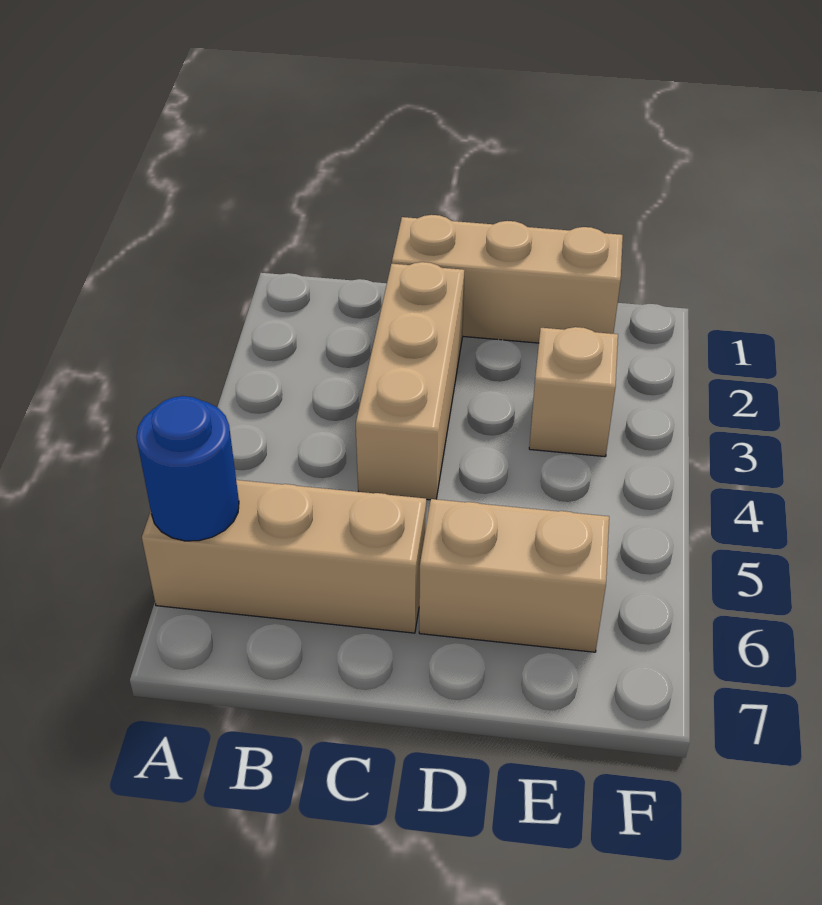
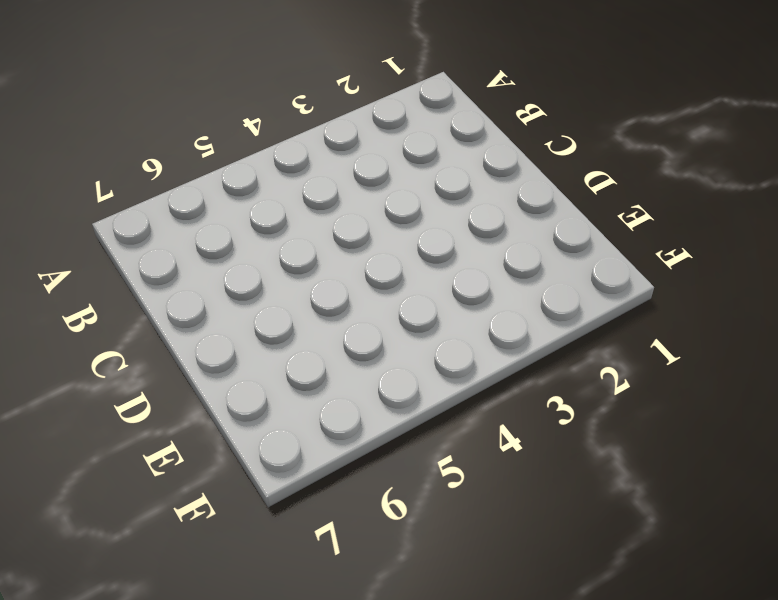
none -> tan 1x3 brick [142,480,426,633]
none -> tan 1x3 brick [392,215,623,343]

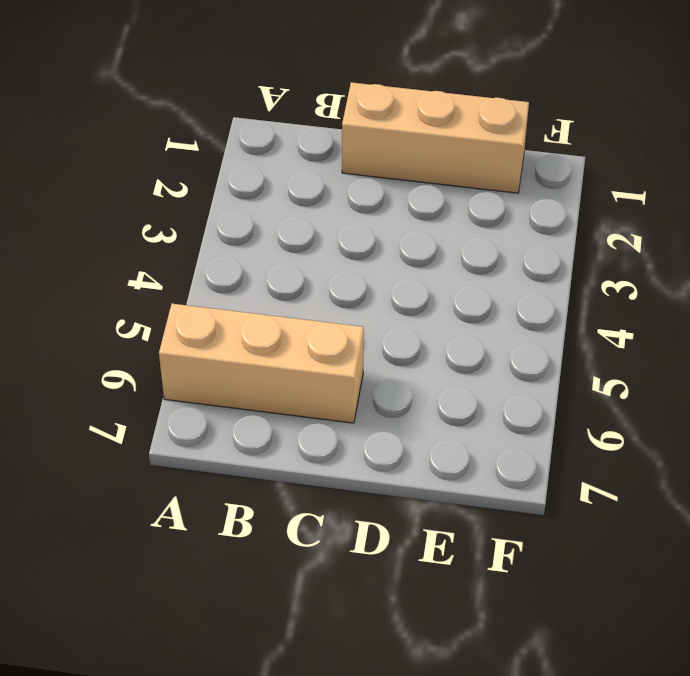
none -> tan 1x3 brick [356,262,465,500]
none -> tan 1x2 brick [419,499,609,652]

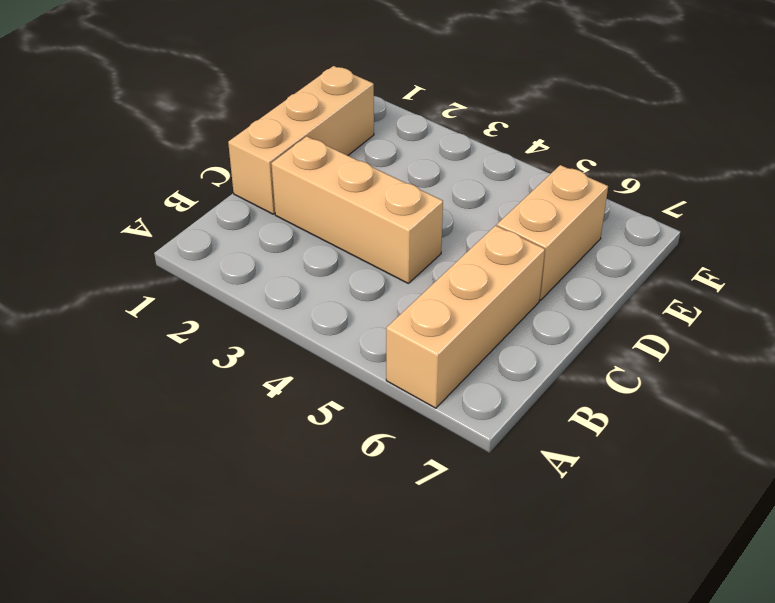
none -> tan 1x1 brick [529,327,618,457]
none -> blue 1x1 round brick [136,396,239,541]

